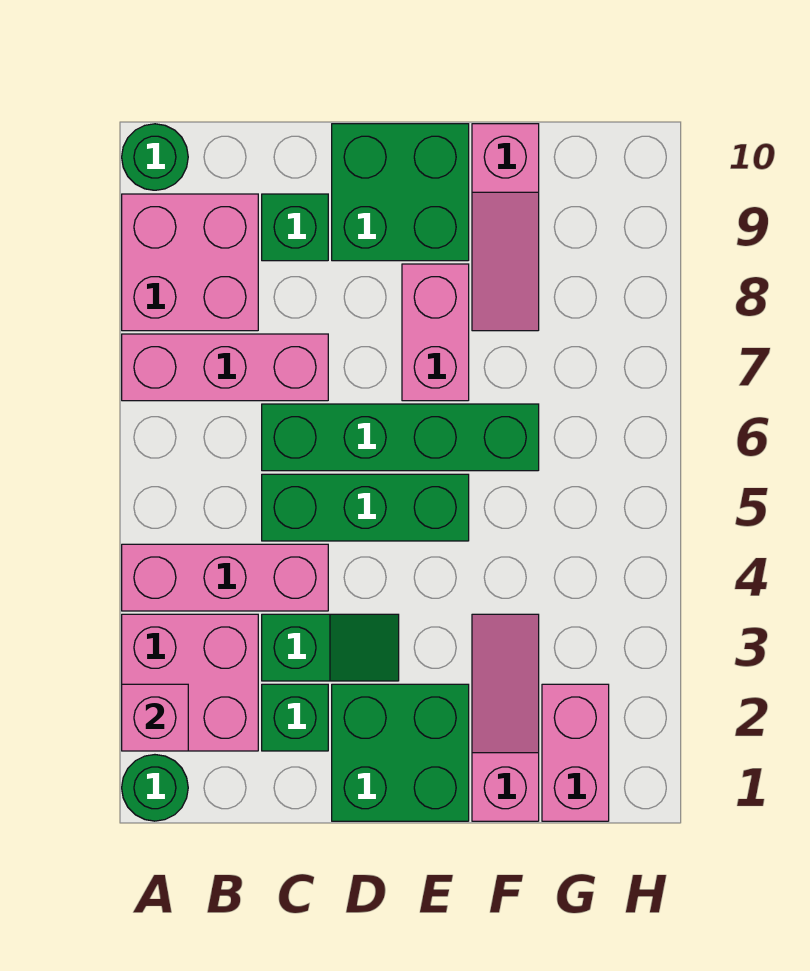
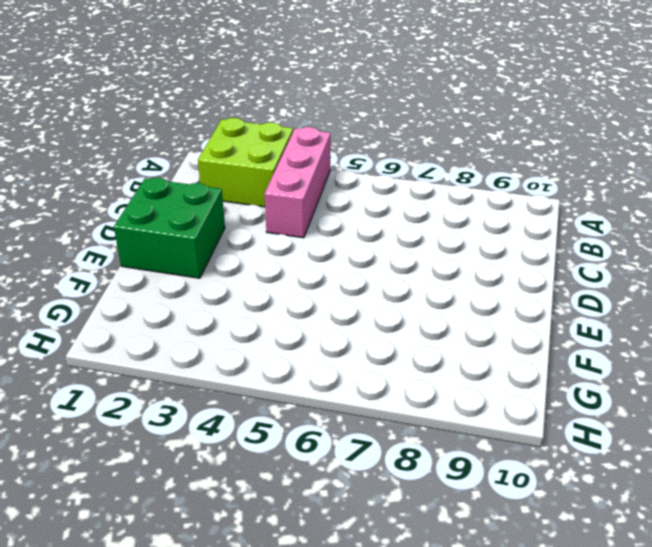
lime 2x2 brick [198,118,293,207] -> pink 2x2 brick [122,614,258,751]
none -> green 1x1 round brick [122,755,188,821]
none -> pink 1x3 brick [122,334,328,401]
none -> pink 2x2 brick [122,194,258,331]

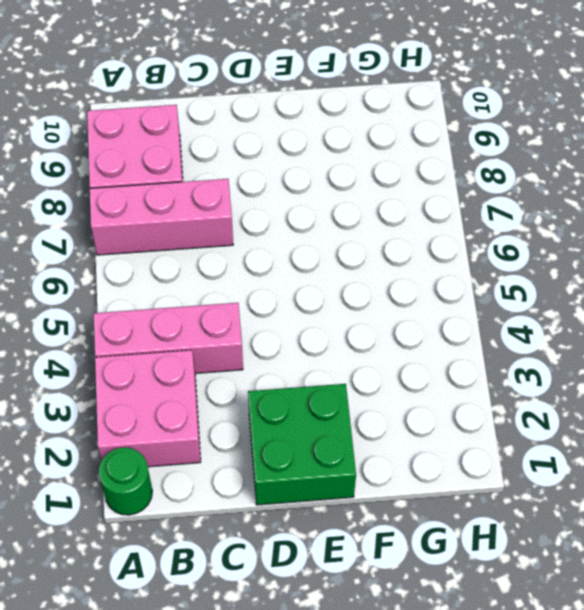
none -> green 1x1 round brick [122,124,188,190]
none -> green 1x1 brick [262,684,328,751]
none -> green 1x2 slope [262,614,399,681]

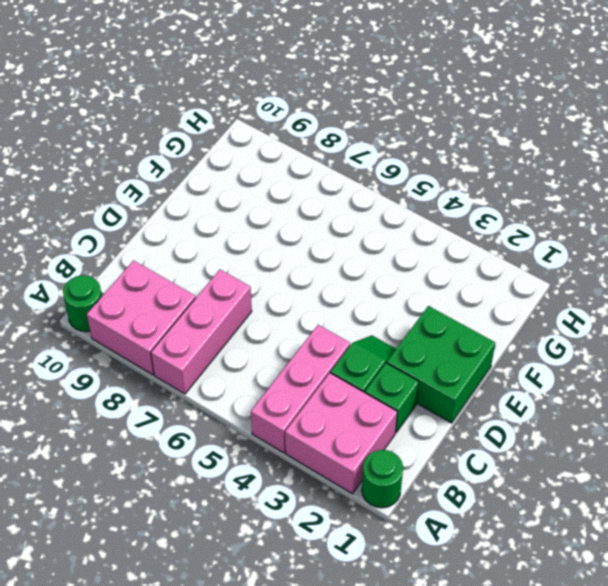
none -> green 1x3 brick [262,474,469,541]
none -> green 1x4 brick [262,404,539,471]
none -> green 1x1 brick [262,194,328,261]

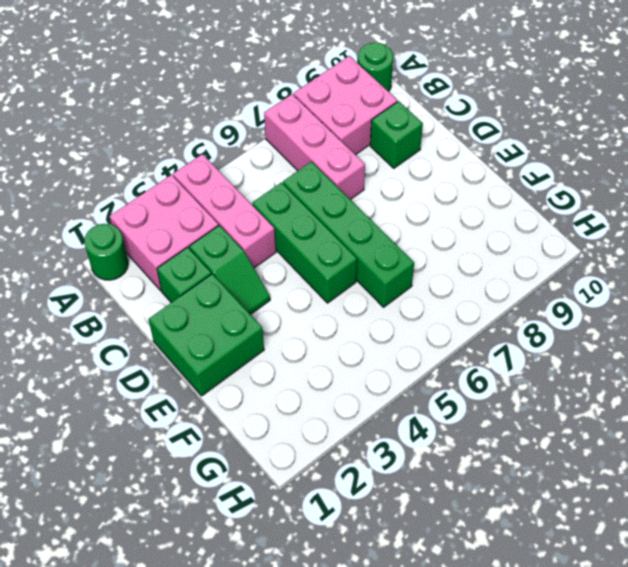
none -> green 2x2 brick [332,124,469,261]
none -> pink 1x2 brick [402,264,469,401]
none -> pink 1x3 slope [472,614,539,821]

